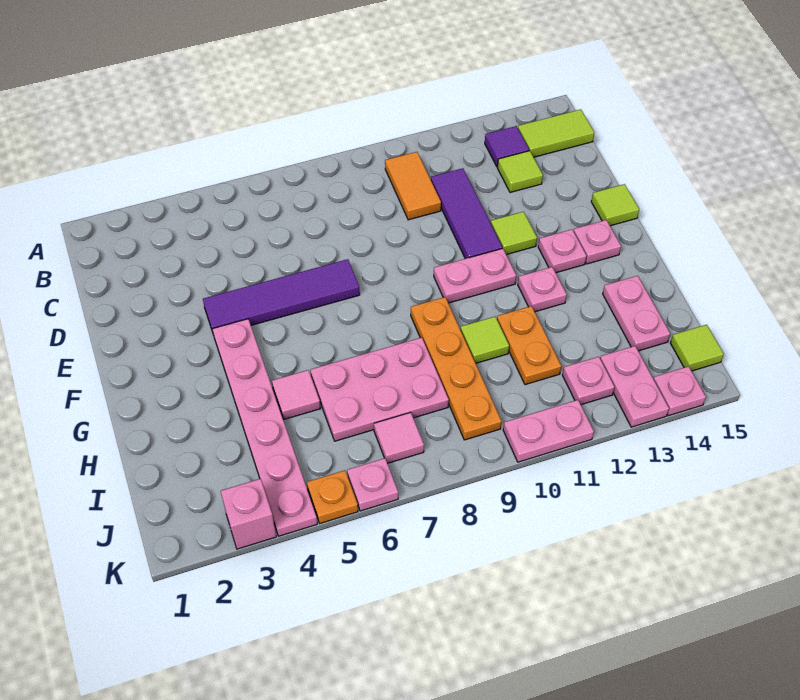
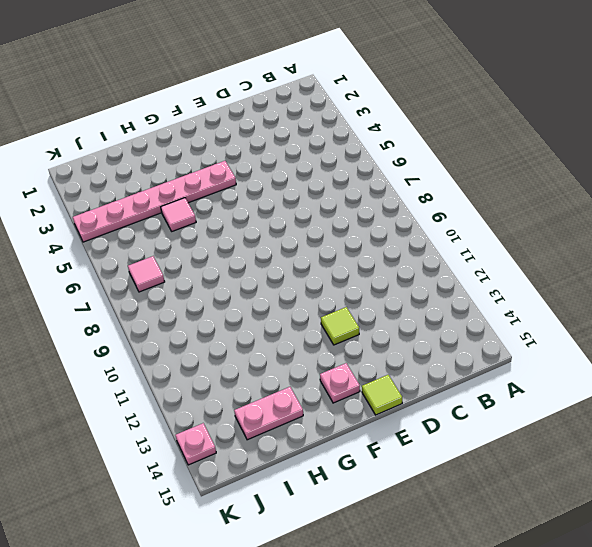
none -> orange 1x2 tile [385,152,441,220]
none -> purple 1x1 tile [485,126,529,167]
none -> lime 1x2 tile [518,109,594,157]

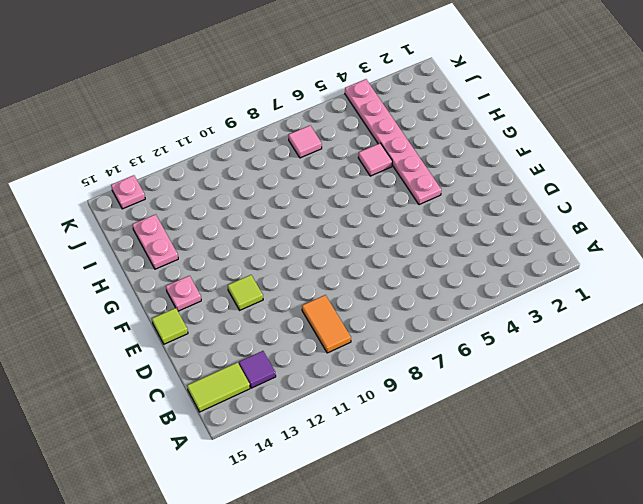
none -> purple 1x3 tile [431,168,502,259]
none -> lime 1x1 tile [498,151,543,193]
none -> purple 1x4 tile [203,259,360,332]

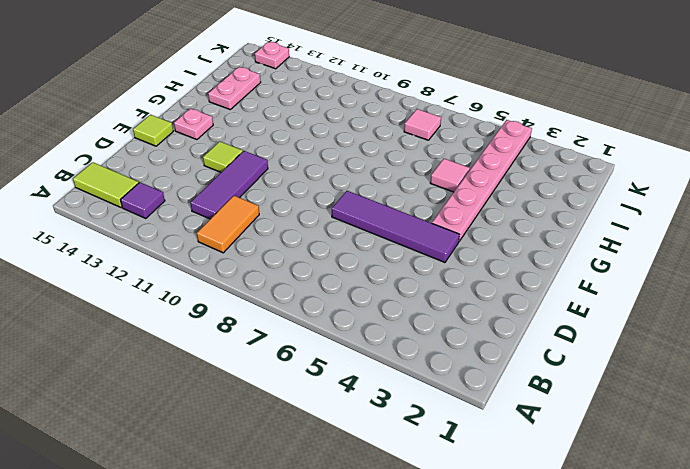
none -> lime 1x1 tile [498,151,543,193]
none -> pink 1x2 plate [434,248,516,303]
none -> pink 1x1 plate [538,229,586,273]

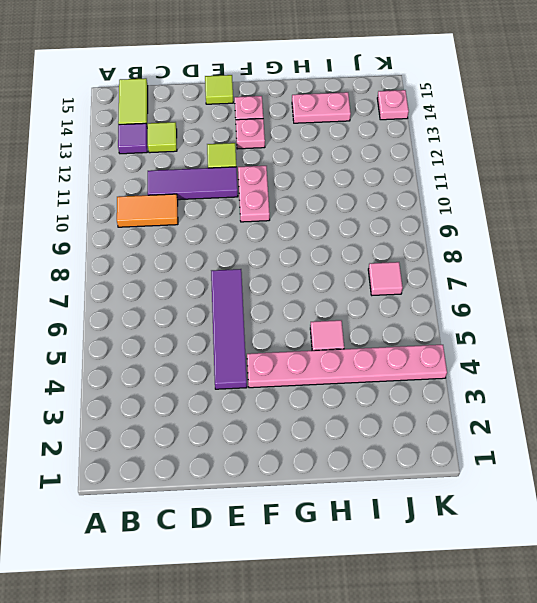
none -> orange 1x4 plate [411,297,502,440]
none -> pink 1x1 plate [518,267,567,312]
none -> pink 2x3 plate [311,338,449,441]

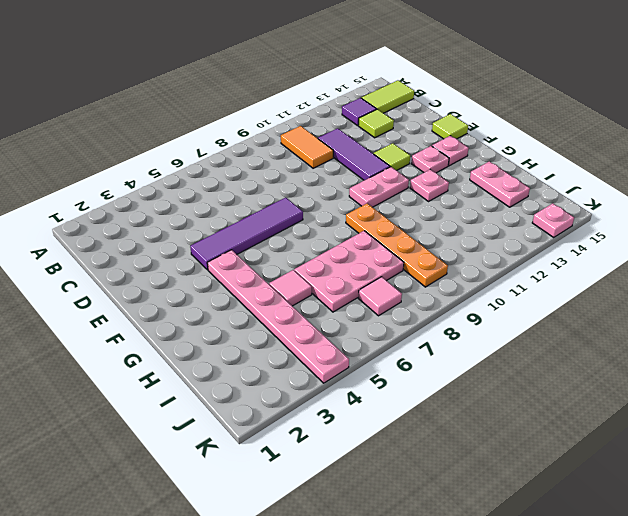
none -> lime 1x1 tile [460,317,509,363]
none -> orange 1x2 plate [497,306,561,385]
none -> pink 1x1 plate [562,357,615,405]

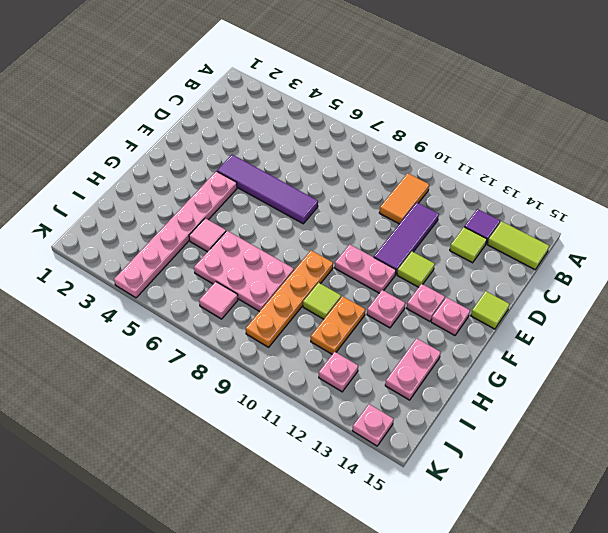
none -> pink 1x2 plate [600,346,669,427]
none -> lime 1x1 tile [671,325,724,371]
none -> pink 1x1 brick [221,479,276,549]

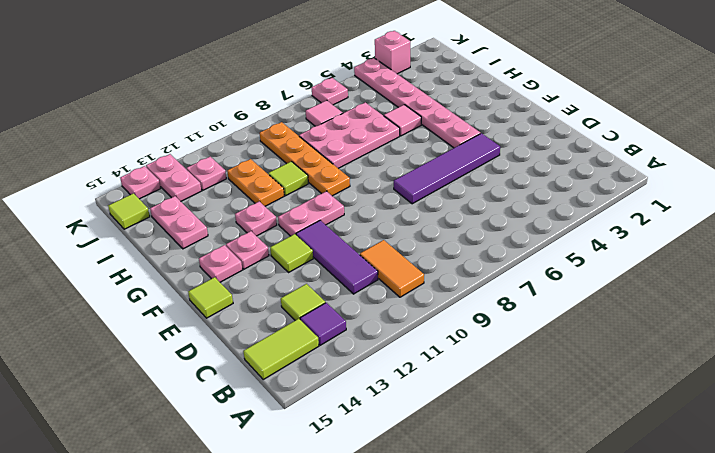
none -> orange 1x1 plate [307,470,358,523]
none -> pink 1x2 plate [503,400,594,462]

